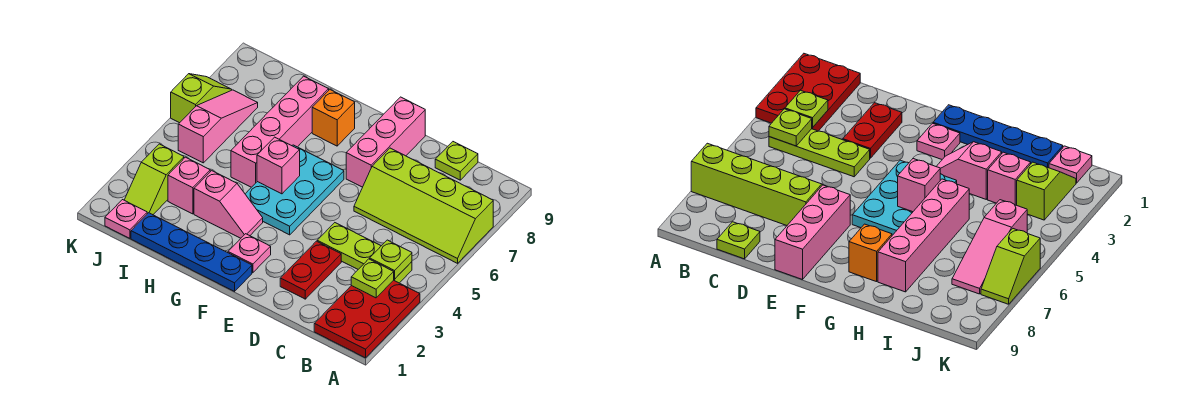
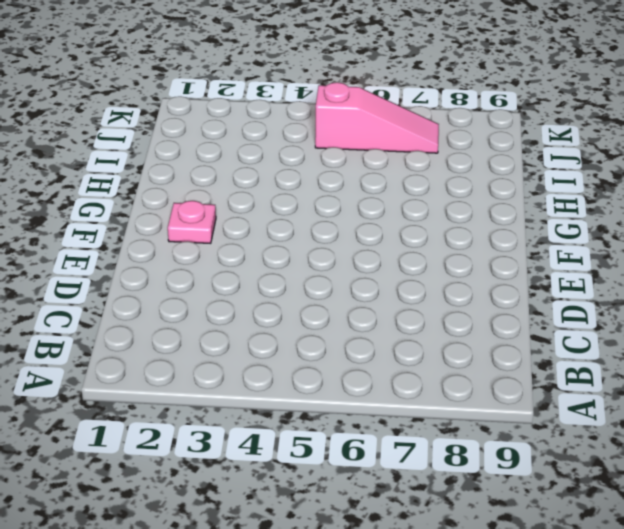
none -> red 2x3 plate [314,280,420,358]
none -> lime 2x4 slope [354,148,493,263]
none -> lime 1x3 plate [317,223,412,283]

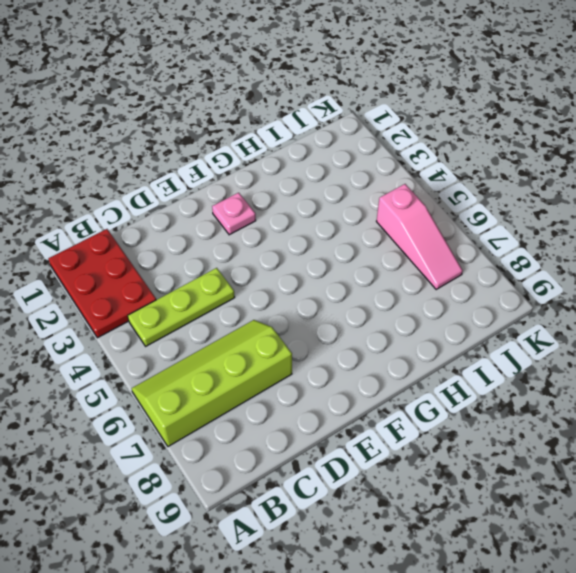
none -> lime 1x1 plate [435,142,478,180]
none -> red 1x2 plate [280,241,341,299]
none -> pink 1x3 brick [346,97,425,187]

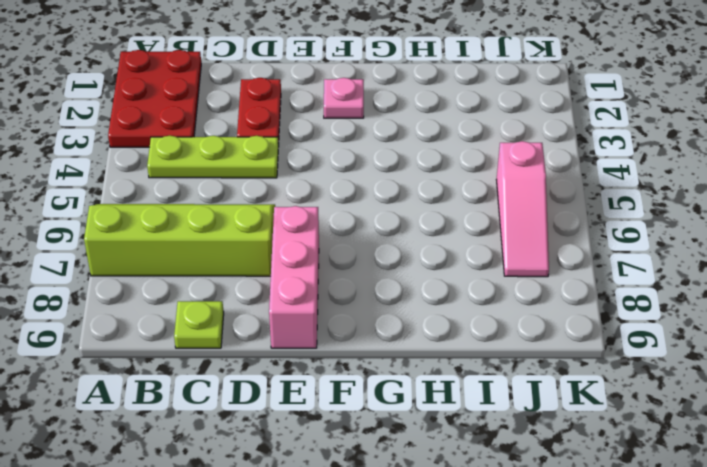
none -> blue 1x4 plate [131,213,252,291]
none -> cyan 2x3 plate [245,145,344,235]
none -> pink 1x2 slope [194,171,263,238]

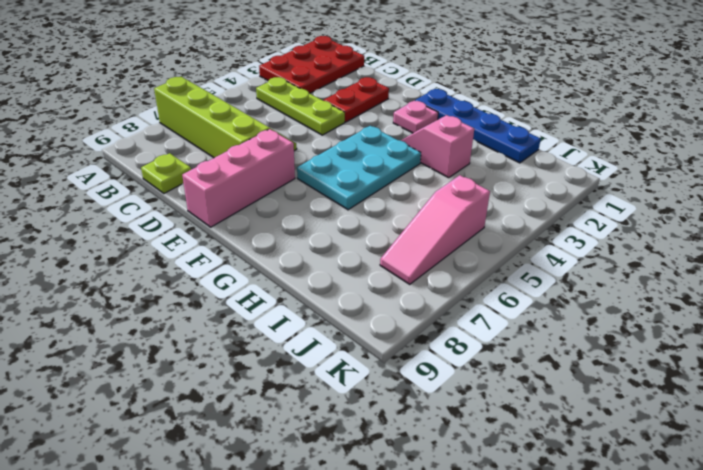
none -> orange 1x1 brick [312,90,355,146]
none -> pink 1x4 brick [231,76,329,187]
none -> pink 1x1 brick [168,157,210,214]

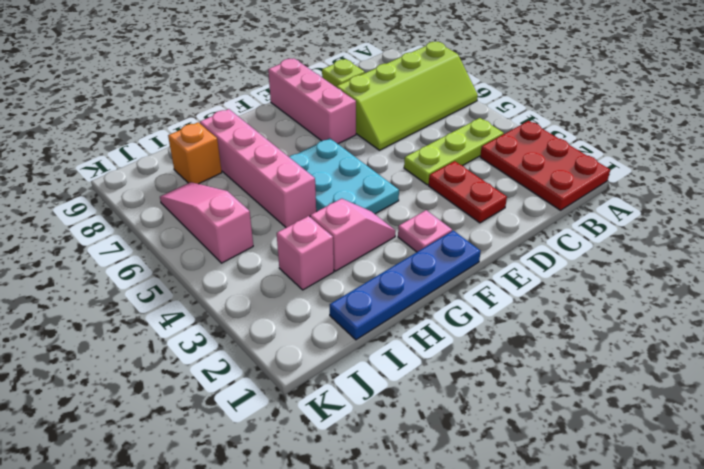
orange 1x1 brick [168,122,222,184] -> orange 1x1 brick moved to [312,90,355,146]
none -> pink 1x1 plate [105,200,147,238]
none -> lime 1x2 slope [125,144,184,215]
none -> lime 1x2 slope [171,74,232,123]

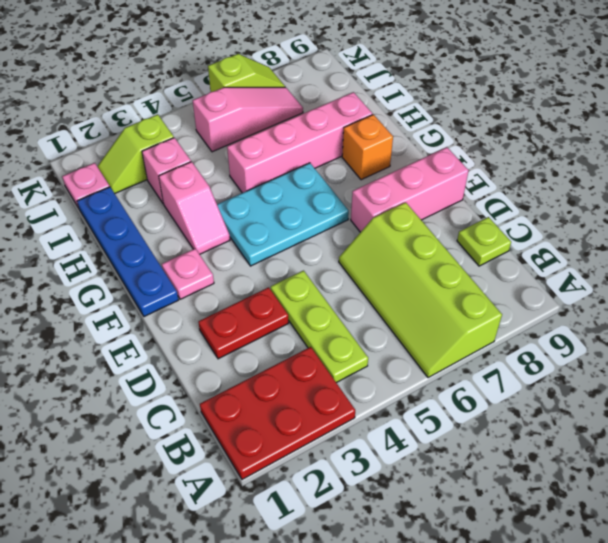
none -> lime 1x1 plate [351,259,394,298]
none -> lime 1x1 plate [370,240,412,279]
none -> pink 1x1 brick [257,137,300,194]

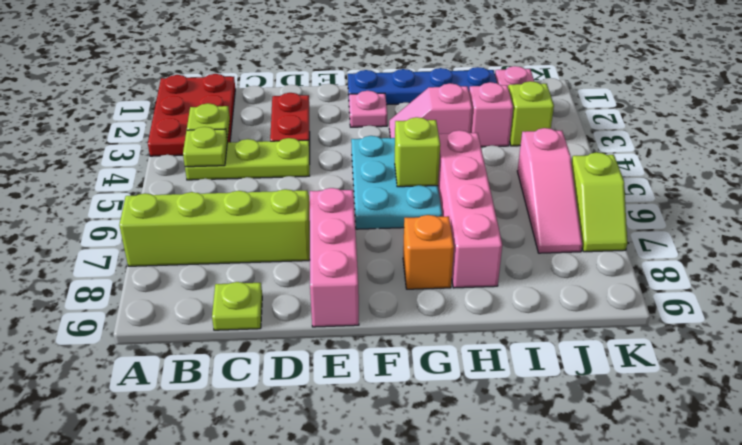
lime 1x1 brick [395,117,440,187] -> pink 1x1 brick [257,137,300,194]

